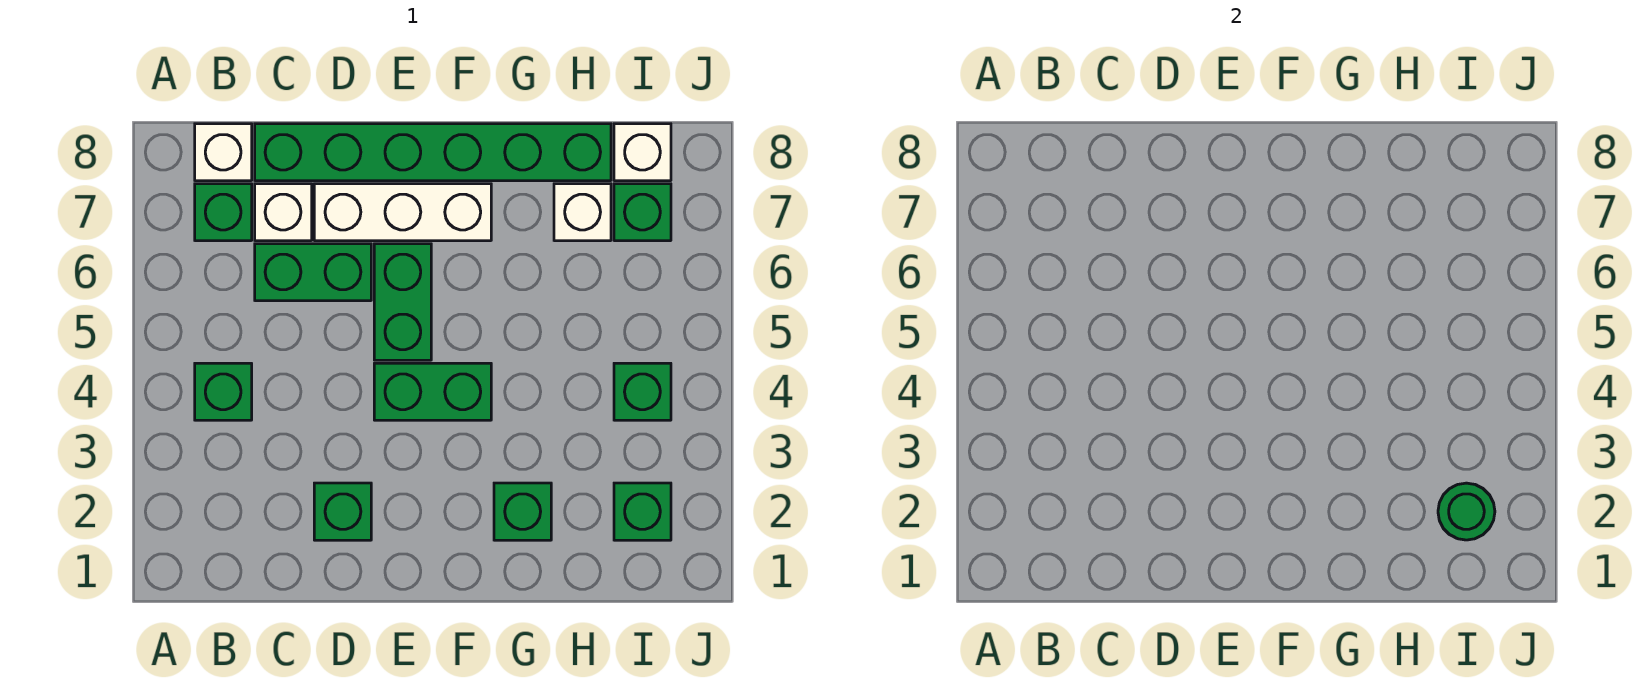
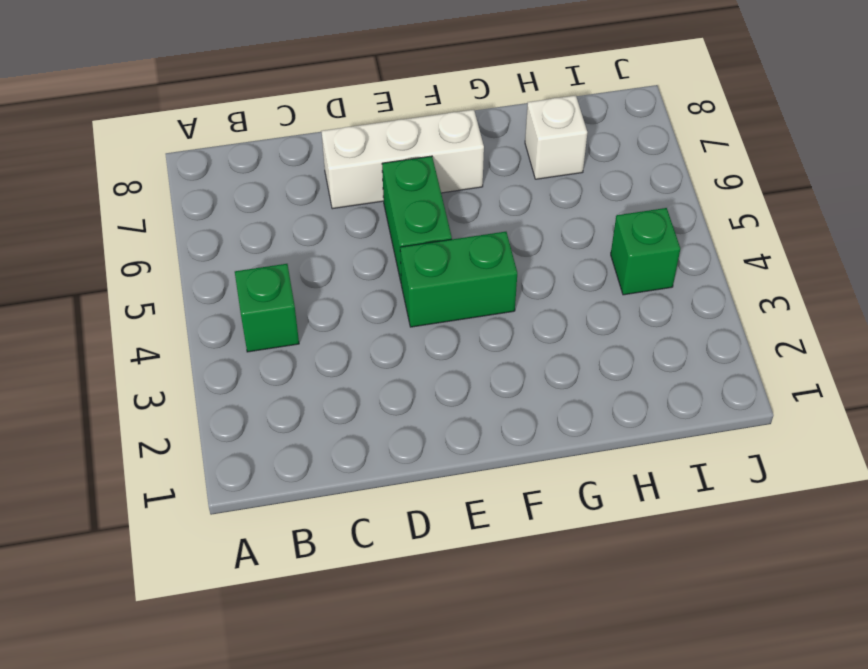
none -> green 1x1 brick [195,184,252,241]
none -> white 1x1 brick [195,124,252,181]
none -> green 1x2 brick [255,244,371,301]

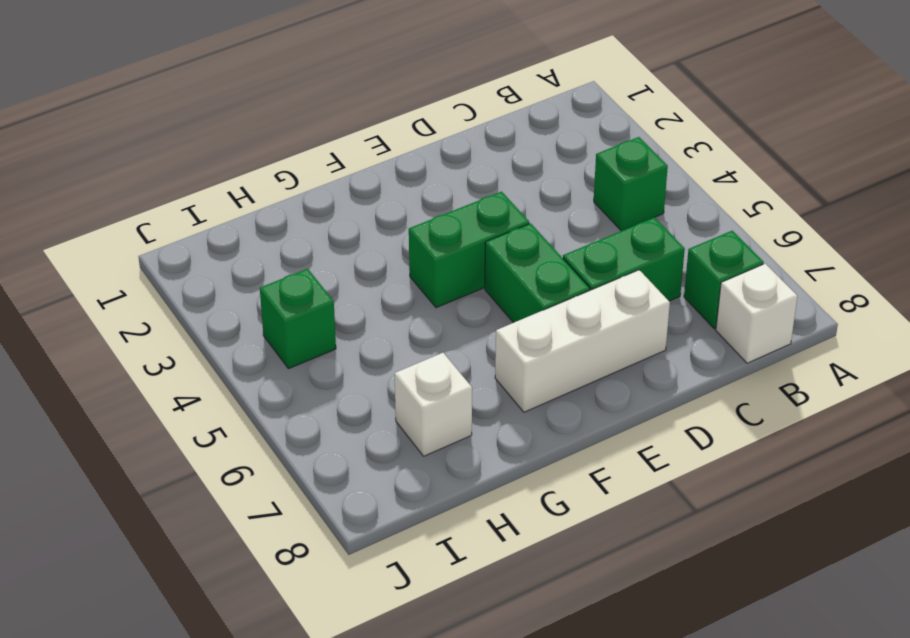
none -> white 1x1 brick [255,184,312,241]
none -> green 1x6 brick [255,124,611,181]
none -> green 1x1 brick [314,483,371,540]

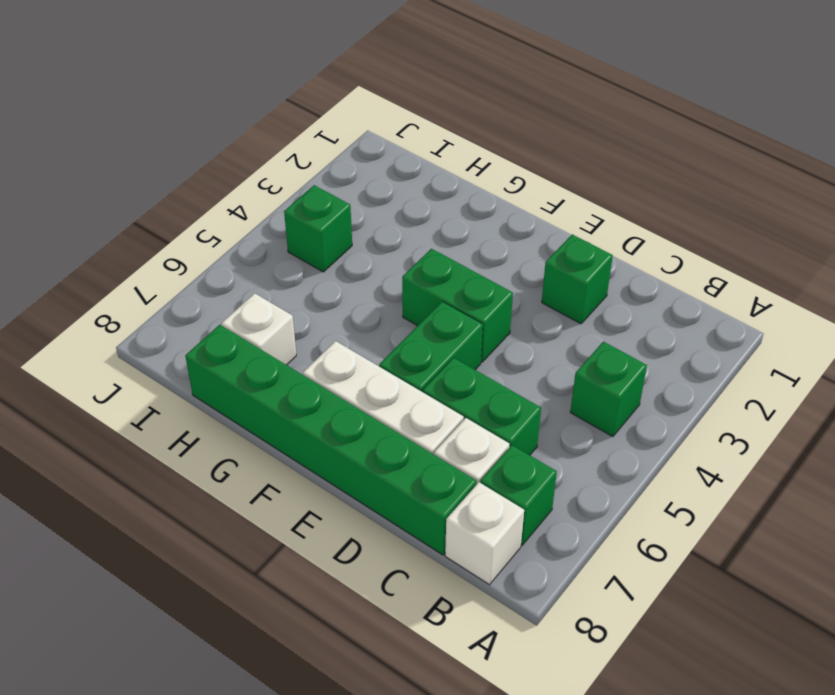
none -> green 1x1 brick [494,483,551,540]
none -> green 1x1 brick [614,483,671,540]
none -> green 1x1 brick [614,184,671,241]

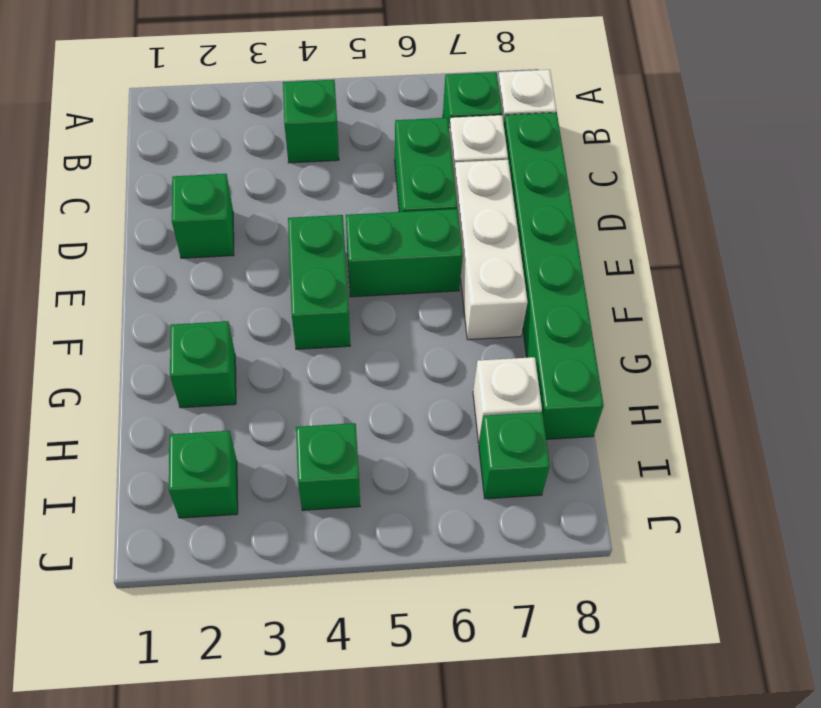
none -> white 1x1 brick [614,124,671,181]
none -> green 1x1 round brick [1438,483,1495,540]

